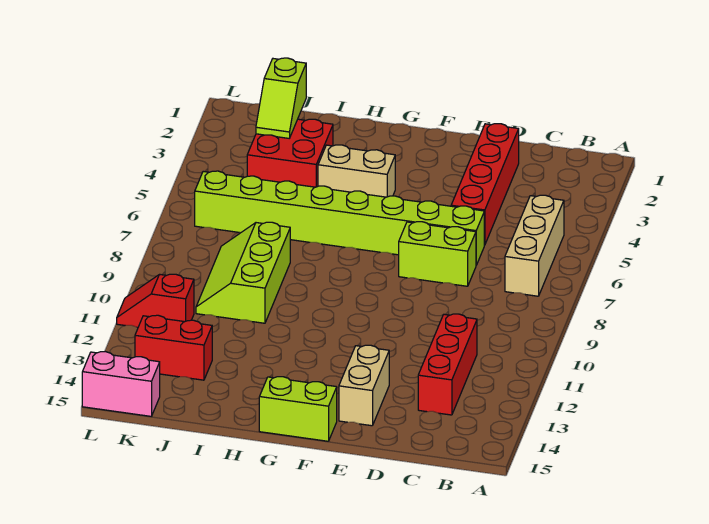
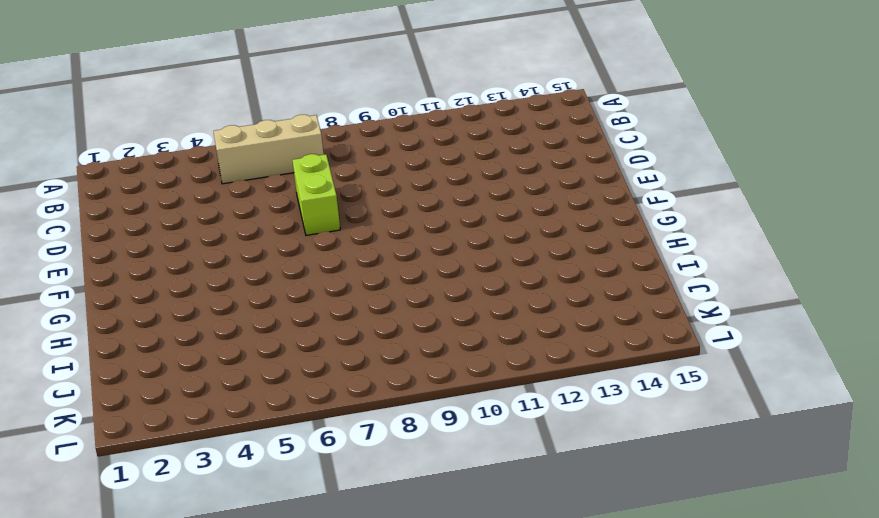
none -> red 1x3 brick [418,314,477,415]
none -> red 1x4 brick [451,124,519,245]
none -> lime 1x8 brick [195,171,484,265]

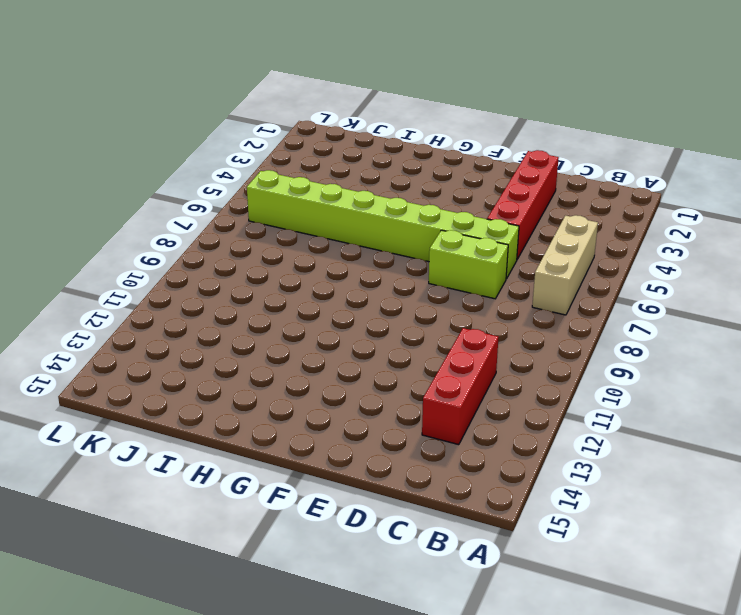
none -> tan 1x2 brick [339,345,389,426]
none -> lime 1x2 brick [259,377,337,441]
none -> tan 1x2 brick [318,145,395,197]

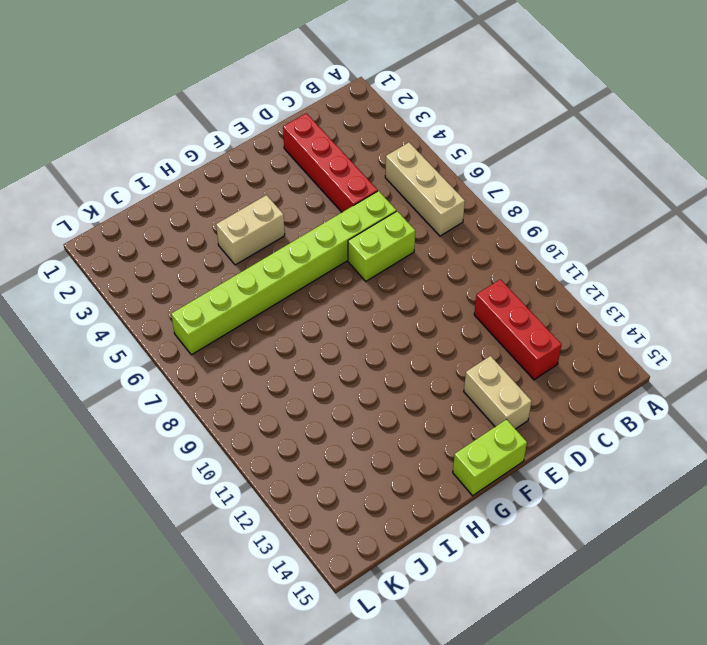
none -> red 2x2 brick [247,119,333,187]
none -> lime 2x3 slope [196,222,290,323]
none -> red 1x2 brick [135,315,212,380]

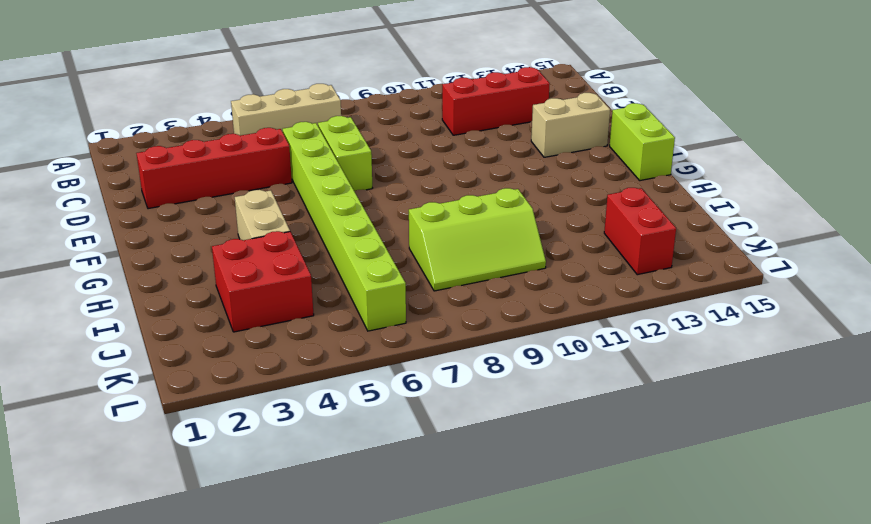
none -> red 1x2 slope [117,274,194,327]
none -> pink 1x2 brick [82,352,160,416]
none -> lime 1x2 slope [256,58,306,138]

